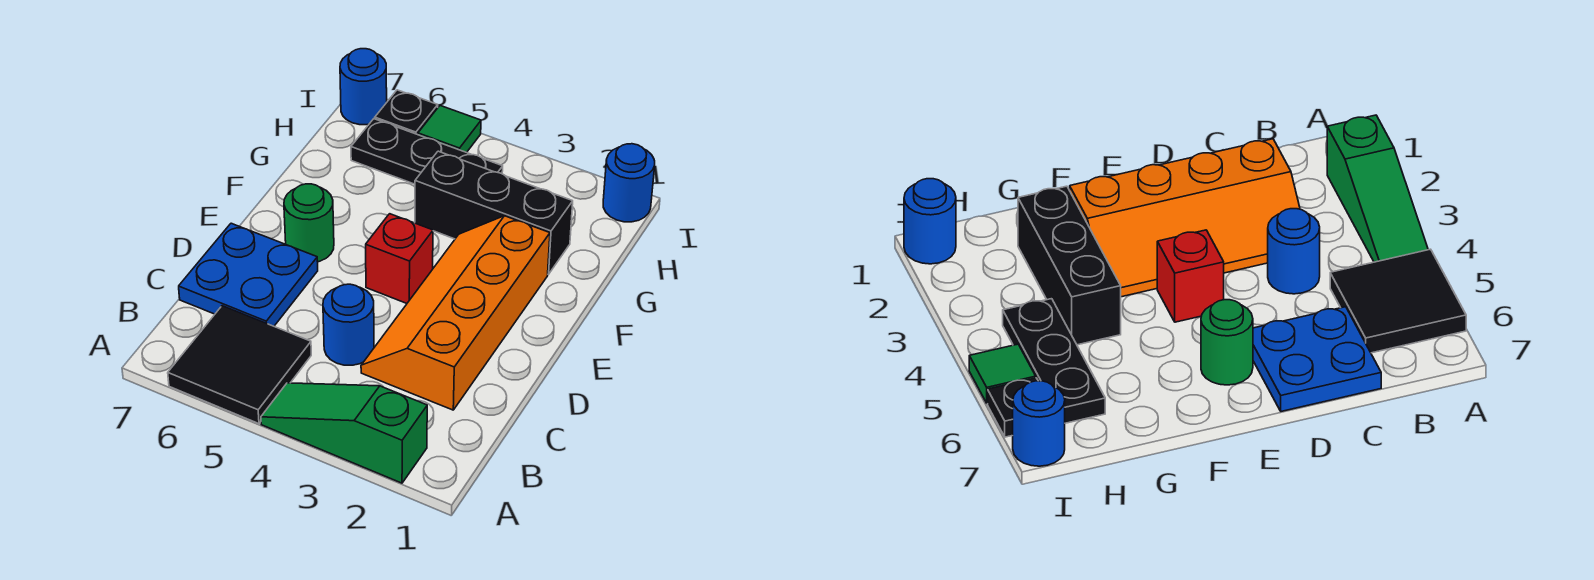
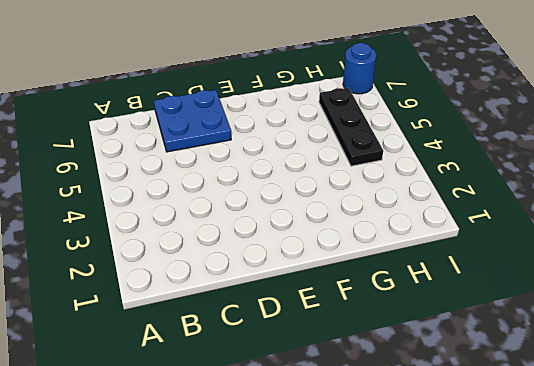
none -> green 1x3 slope [261,383,427,483]
none -> black 2x2 tile [168,306,311,424]
none -> orange 2x4 slope [361,216,550,410]

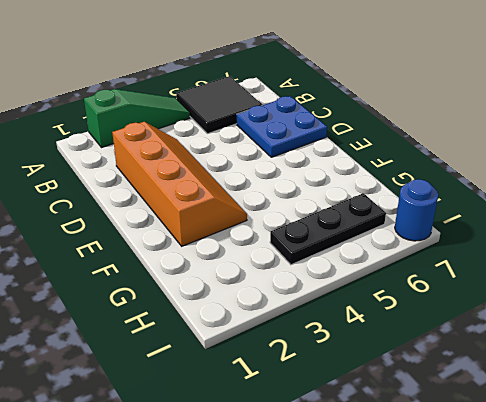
none -> blue 1x1 round brick [323,284,374,365]
none -> red 1x1 brick [366,214,433,303]
none -> green 1x1 round brick [284,184,334,262]

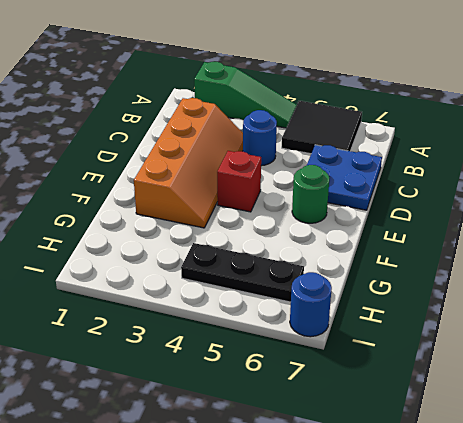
none -> black 1x3 brick [415,151,573,274]
none -> blue 1x1 round brick [603,144,655,222]
none -> green 1x1 tile [418,106,481,153]

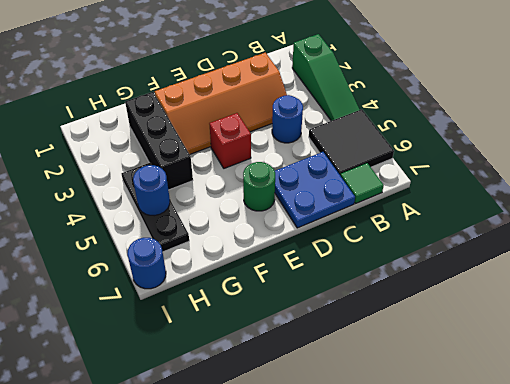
green 1x1 tile [340,163,384,204] -> green 1x1 tile moved to [418,106,481,153]
blue 1x1 round brick [133,165,170,216] -> blue 1x1 round brick moved to [603,144,655,222]
none -> black 1x1 plate [375,90,438,135]

